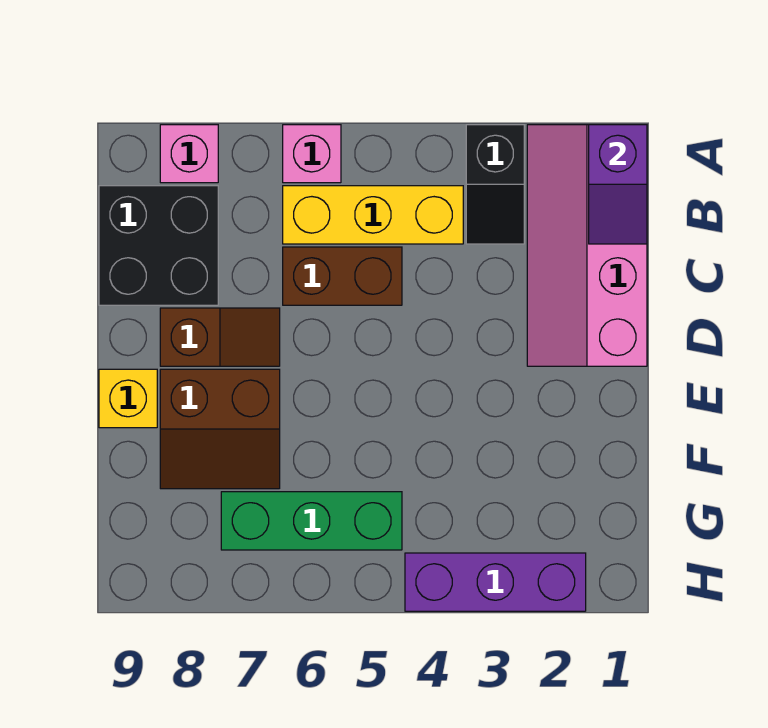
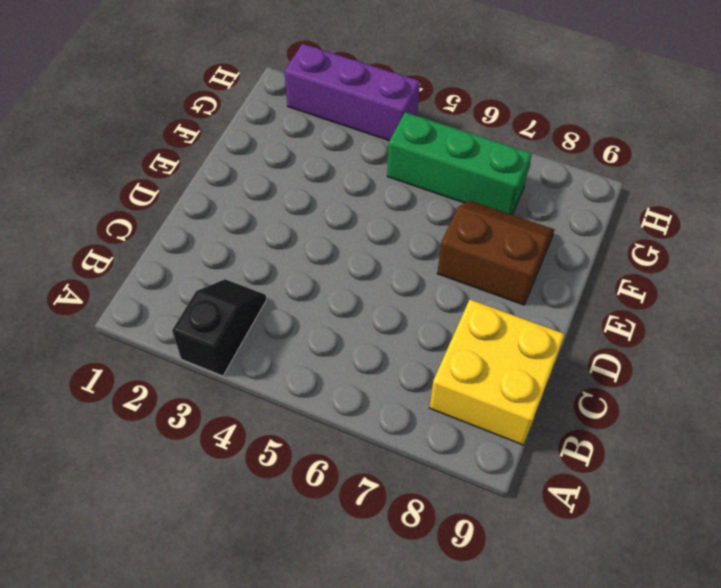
yellow 2x2 brick [429,300,565,445] -> black 2x2 brick [99,186,218,305]
none -> pink 2x4 slope [527,125,647,366]
none -> pink 1x1 brick [283,125,341,183]
none -> pink 1x1 brick [160,125,218,183]

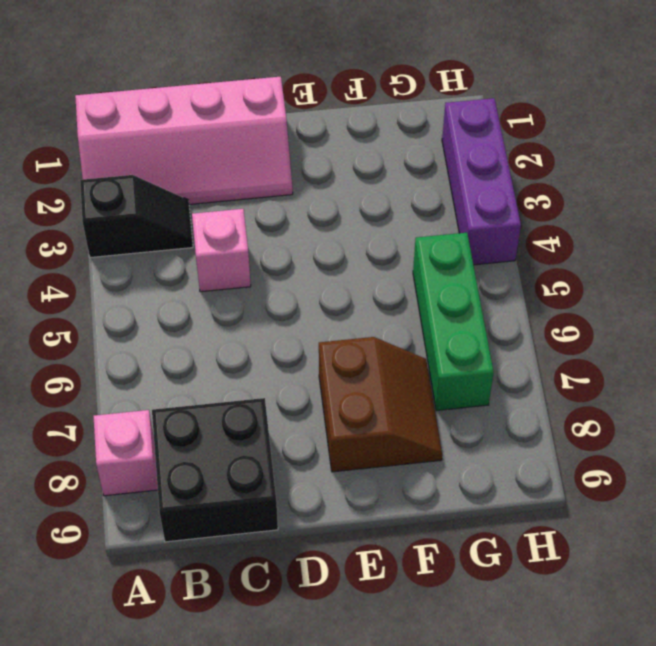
pink 1x1 brick [192,209,251,292] -> pink 1x1 brick moved to [283,125,341,183]
none -> yellow 1x3 brick [283,186,463,244]
none -> brown 1x2 brick [283,247,402,305]
none -> brown 1x2 slope [160,308,280,366]

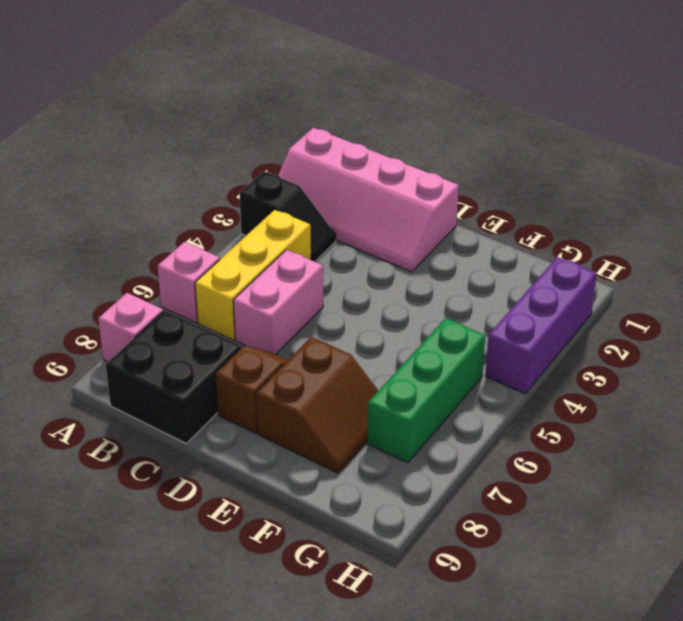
pink 1x2 brick [233,250,323,354] -> brown 1x2 brick [283,247,402,305]
none -> yellow 1x1 brick [99,369,157,428]
none -> purple 1x2 slope [589,125,647,244]

